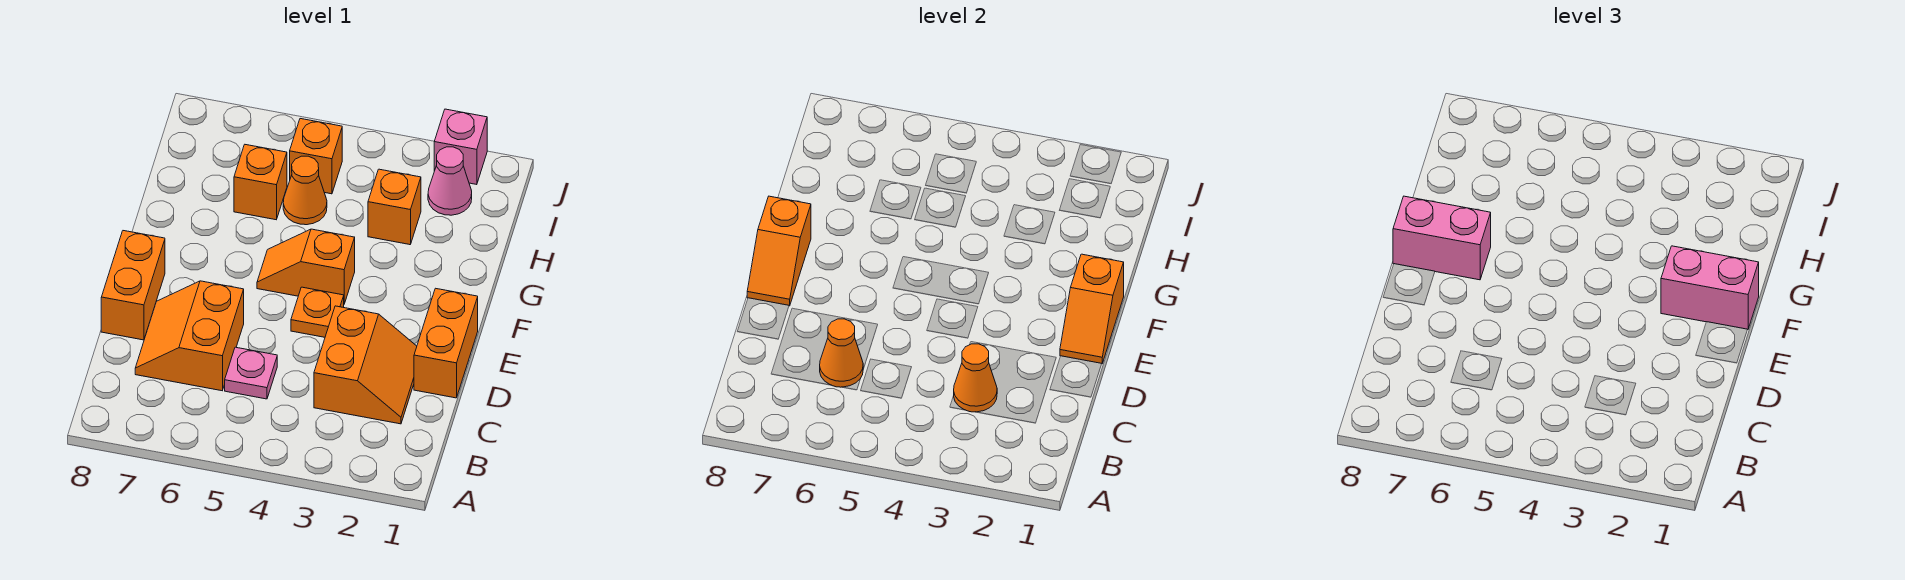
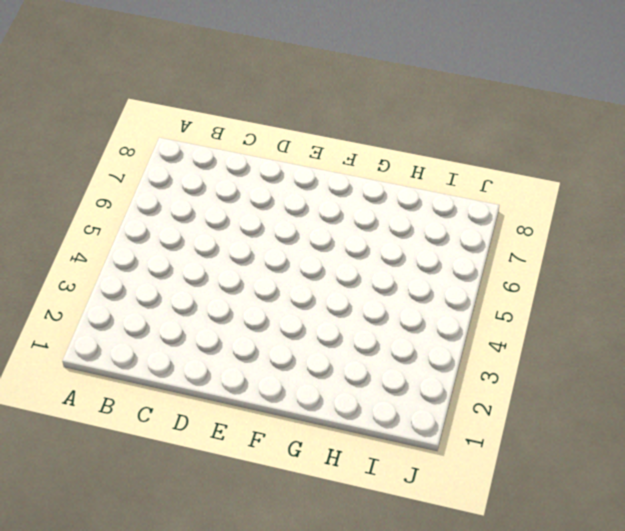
none -> orange 2x2 slope [314,306,417,424]
none -> pink 1x1 plate [225,347,277,399]
none -> orange 2x2 slope [135,281,244,391]

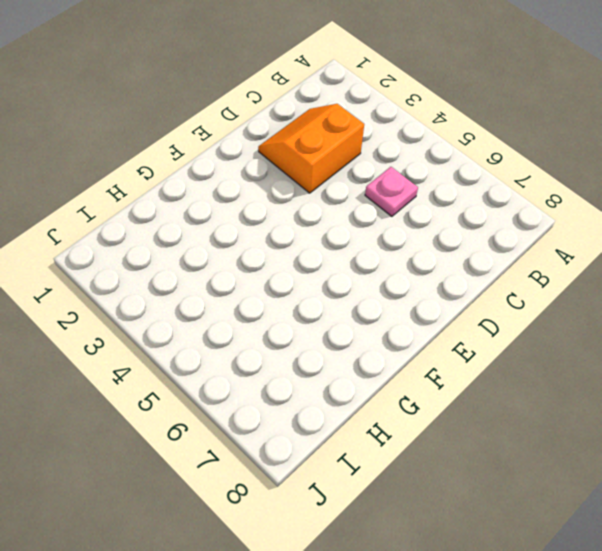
none -> orange 2x2 slope [135,281,244,391]
none -> orange 1x2 brick [414,288,478,398]
none -> orange 1x2 brick [101,231,165,340]

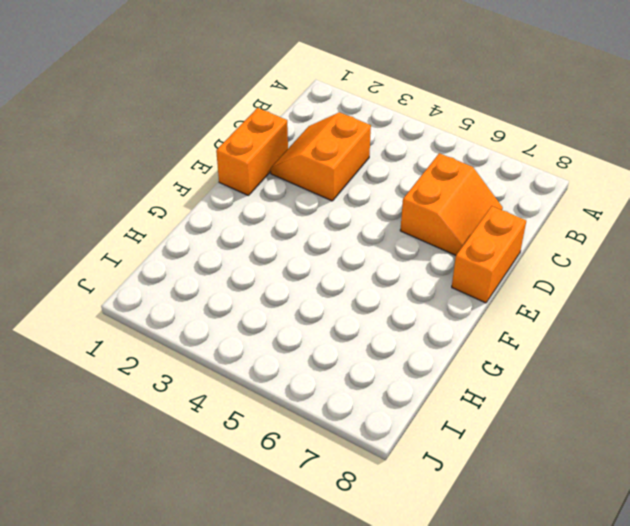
none -> pink 1x1 plate [225,347,277,399]
none -> orange 1x1 plate [291,287,344,337]
none -> orange 1x2 slope [257,229,355,304]

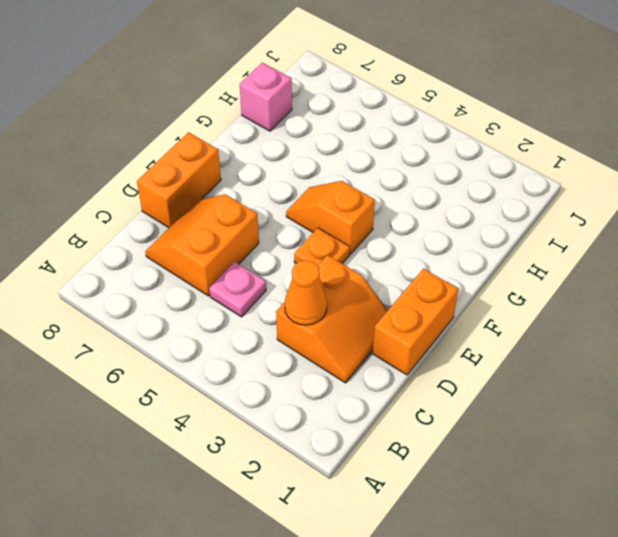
pink 1x1 brick [240,63,292,131] -> pink 1x1 brick moved to [434,109,487,185]
none -> orange 1x1 brick [368,169,421,245]
none -> orange 1x1 cone [283,156,327,225]
none -> orange 1x1 brick [234,145,287,220]

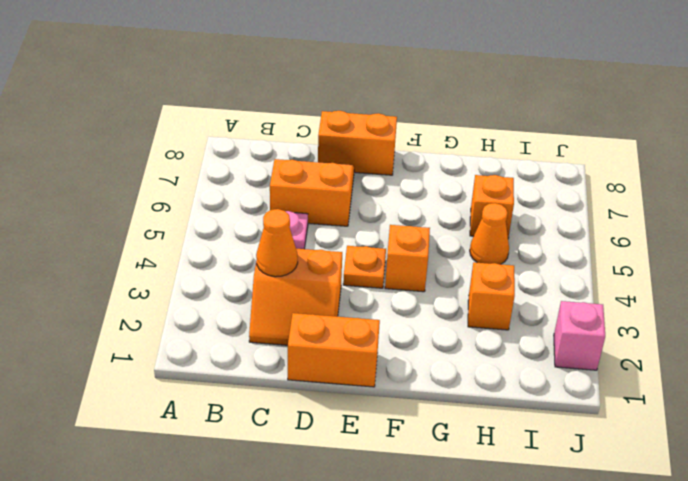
none -> pink 1x1 cone [428,147,472,215]
none -> orange 1x1 brick [290,119,342,194]
none -> orange 1x1 cone [820,319,863,387]

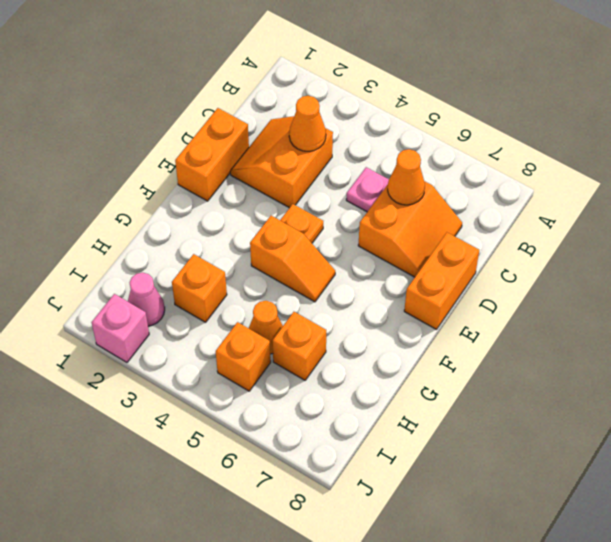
none -> orange 1x2 slope [1060,254,1124,363]
none -> orange 1x2 slope [747,196,811,306]
none -> pink 1x2 brick [1661,246,1759,330]

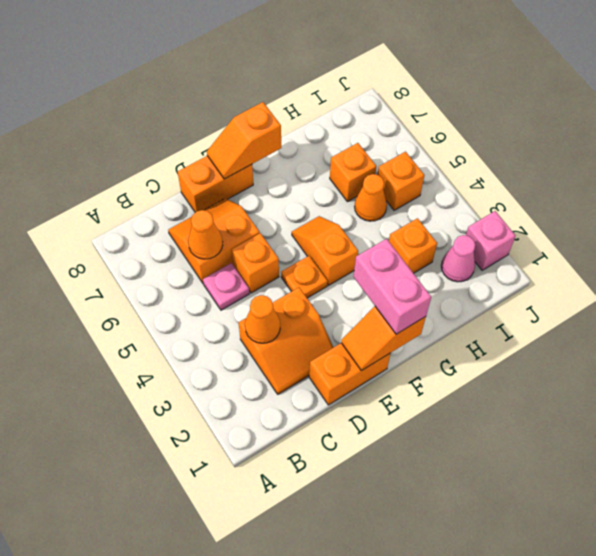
orange 1x1 brick [232,233,279,293] -> none
none -> pink 1x2 brick [1393,196,1491,280]

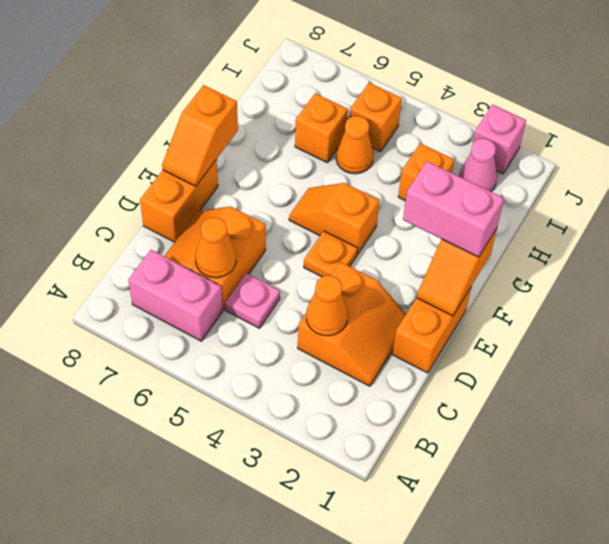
pink 1x2 brick [129,250,223,341] -> pink 1x2 brick moved to [1393,196,1491,280]

